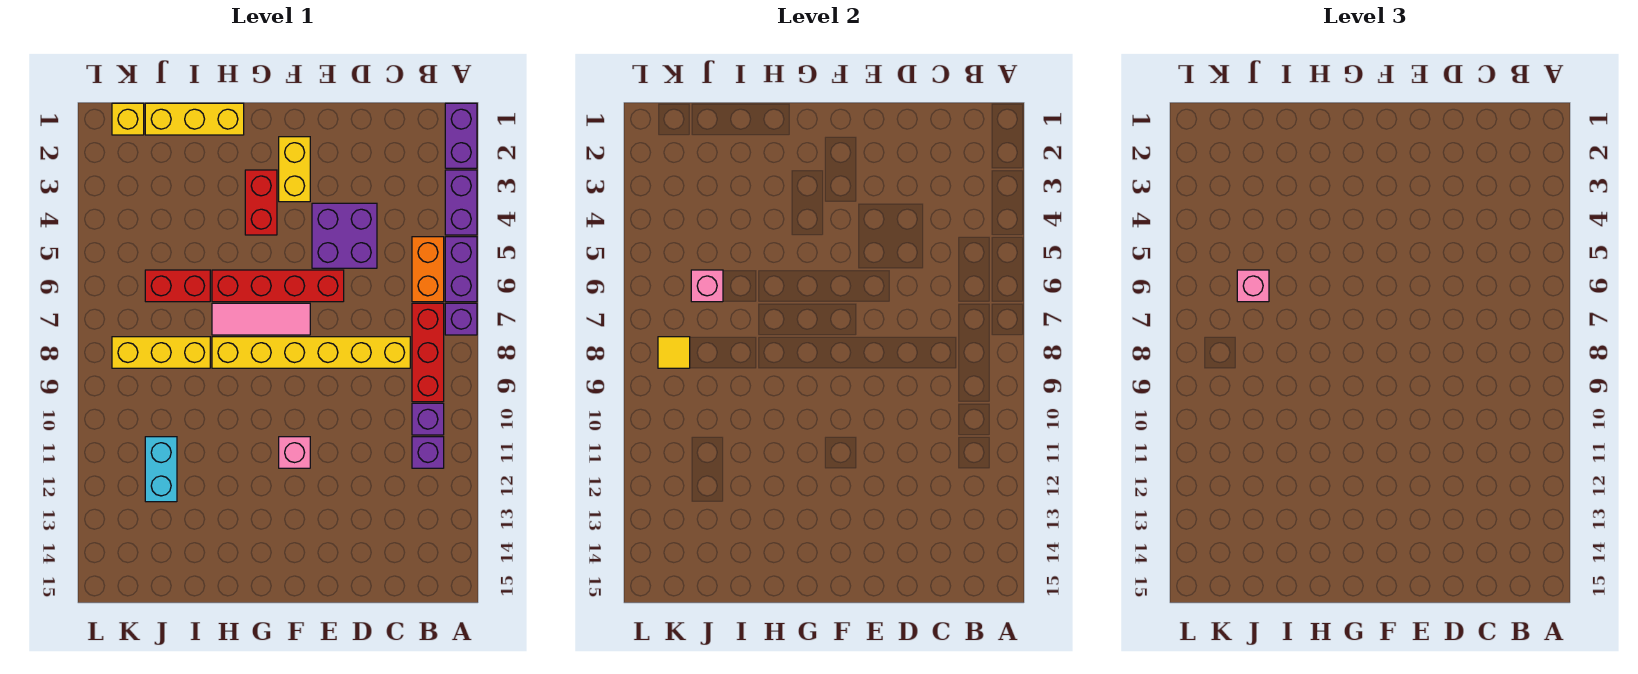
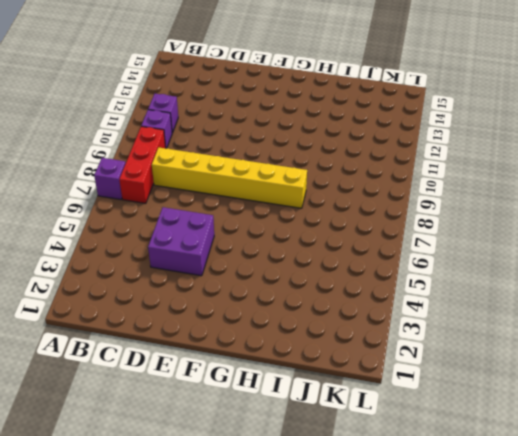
none -> purple 1x2 brick [445,103,477,168]
none -> purple 1x2 brick [445,170,477,235]
none -> purple 1x2 brick [445,237,477,302]

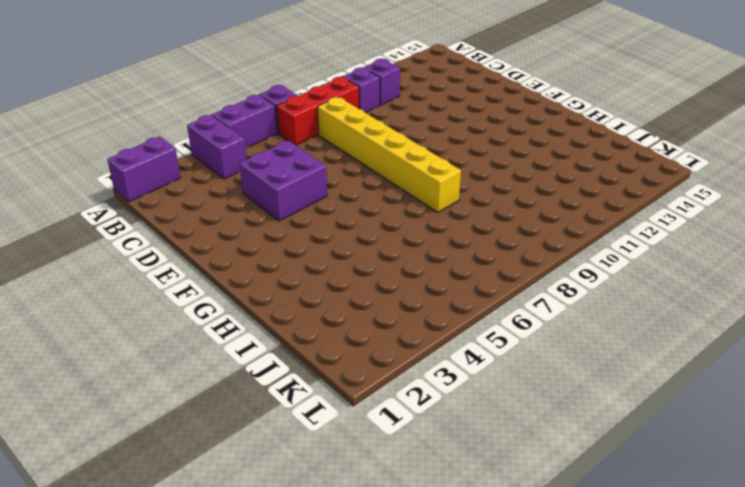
purple 1x2 brick [187,115,247,179] -> purple 1x2 brick turned to [445,170,477,235]
none -> orange 1x2 brick [412,237,444,302]
none -> red 1x4 brick [212,270,344,302]
none -> yellow 1x2 brick [279,137,310,202]

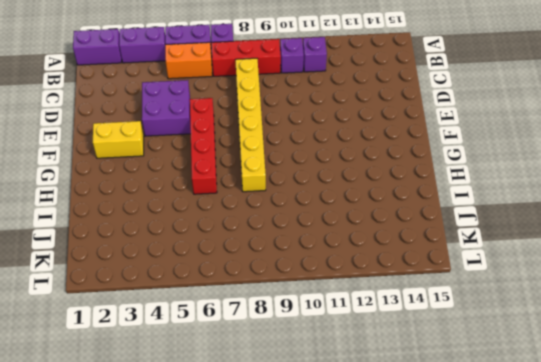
none -> pink 1x3 tile [212,303,310,335]
none -> pink 1x1 brick [279,437,310,468]
none -> red 1x2 brick [245,170,277,235]

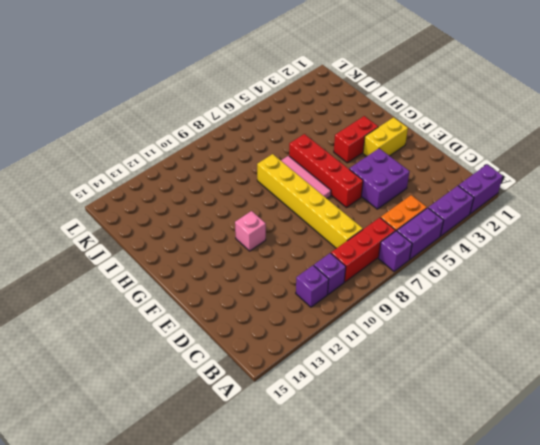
none -> yellow 1x3 brick [145,103,244,135]
none -> red 1x2 brick [145,270,210,302]
none -> yellow 1x3 brick [112,337,210,368]

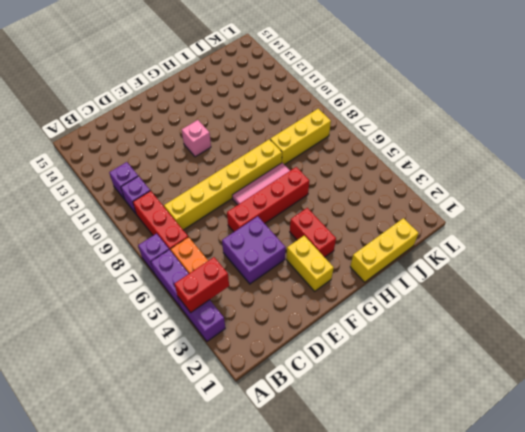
red 1x2 brick [175,257,229,313] -> red 1x2 brick moved to [145,270,210,302]
none -> purple 1x2 brick [445,103,477,168]
none -> cyan 1x2 brick [145,437,177,502]
none -> yellow 1x1 brick [112,103,144,135]

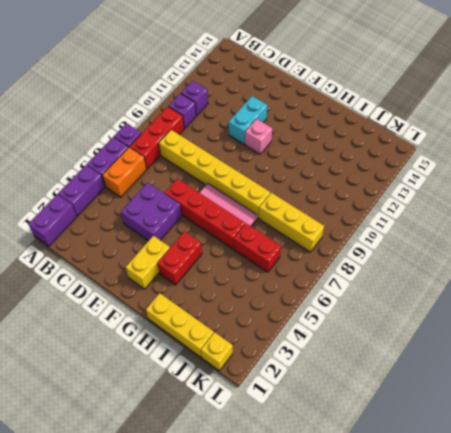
cyan 1x2 brick [229,96,267,144] -> cyan 1x2 brick moved to [145,437,177,502]
none -> pink 1x1 brick [691,270,723,302]
none -> yellow 1x1 tile [658,337,690,368]
none -> pink 1x1 brick [1237,270,1269,302]

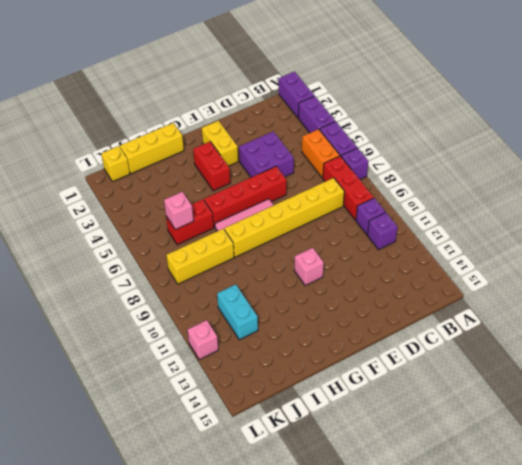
pink 1x1 brick [188,320,218,359] -> pink 1x1 brick moved to [1237,270,1269,302]
none -> yellow 1x1 tile [658,337,690,368]

